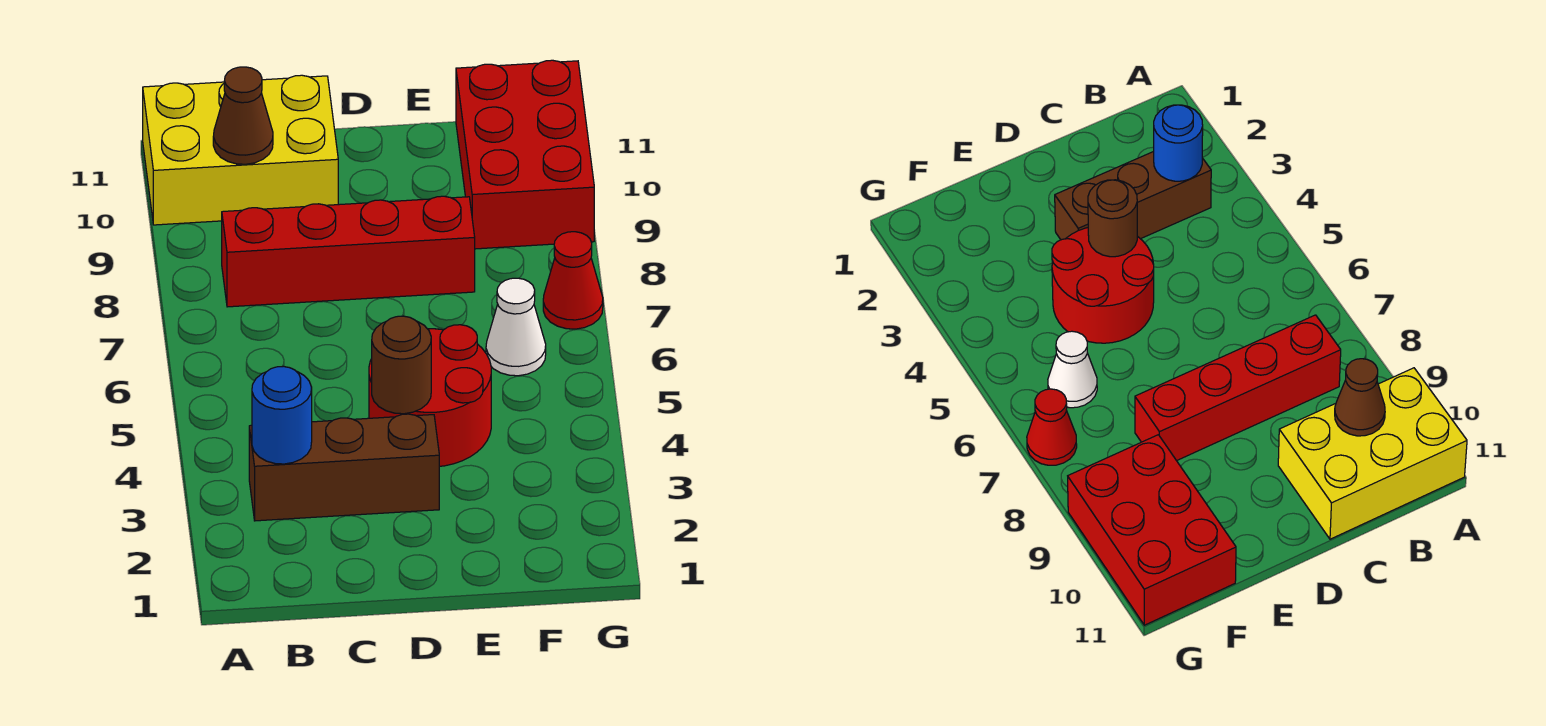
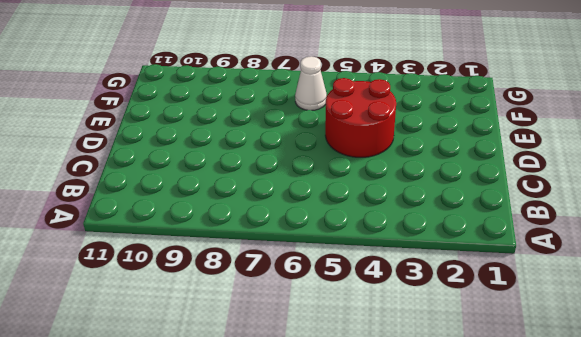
none -> yellow 2x3 brick [143,75,338,225]
none -> brown 1x3 brick [249,414,439,521]

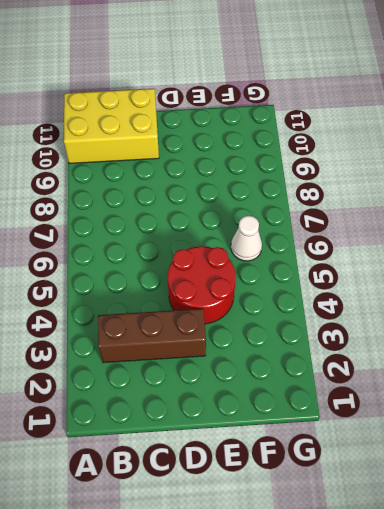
none -> red 1x4 brick [222,196,475,307]
none -> red 2x3 brick [456,60,594,249]

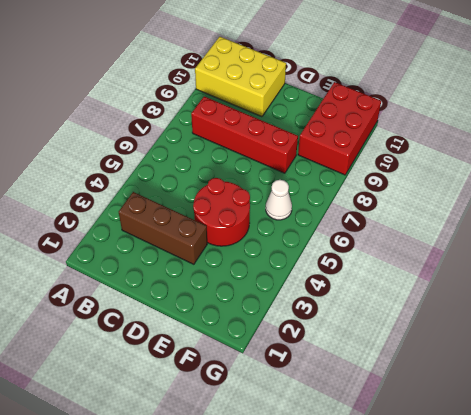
none -> red 1x1 cone [543,232,603,329]
none -> blue 1x1 round brick [252,366,312,464]

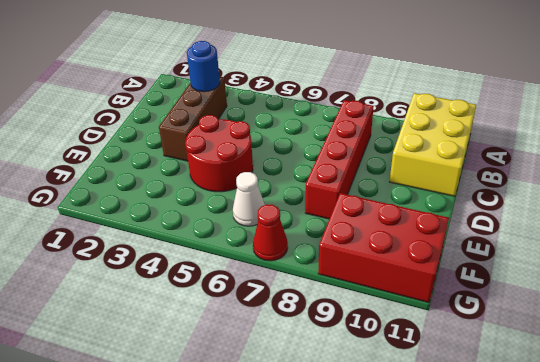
none -> brown 1x1 cone [213,67,273,164]
none -> brown 1x1 round brick [372,316,431,414]

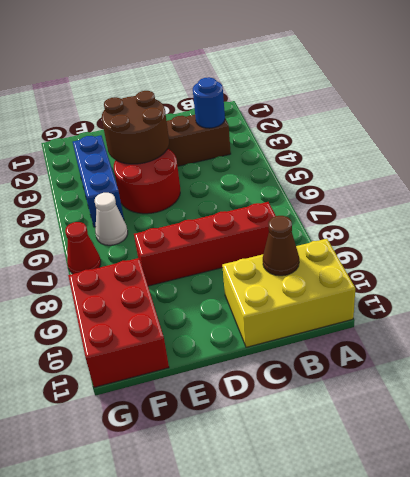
brown 2x2 round brick [102,91,169,164] -> brown 1x1 round brick [372,316,431,414]
blue 1x3 brick [73,135,124,227] -> none

